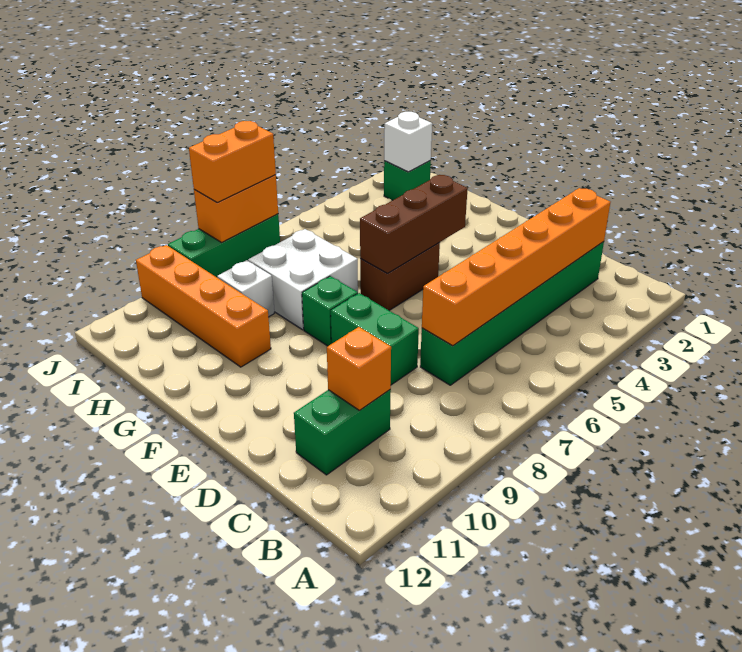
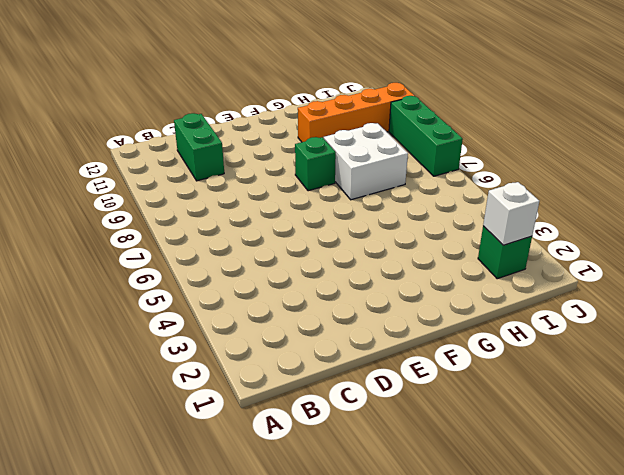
none -> green 1x6 brick [420,242,604,385]
none -> green 1x2 brick [331,293,419,385]
none -> brown 1x2 brick [360,242,440,311]

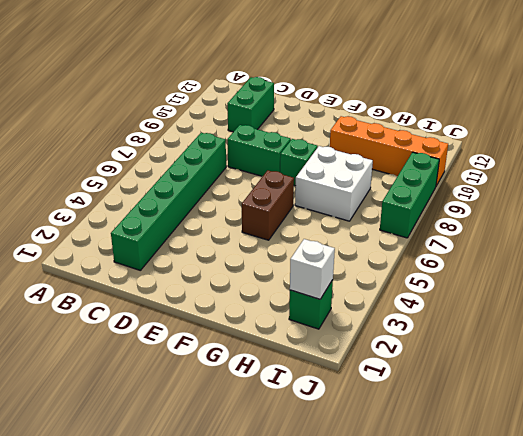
none -> white 1x1 brick [217,260,274,317]
none -> orange 1x6 brick [422,188,610,346]
none -> orange 1x1 brick [327,327,391,411]

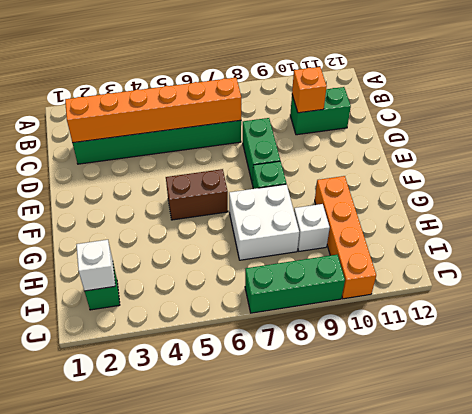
none -> brown 1x3 brick [360,175,468,274]
none -> orange 1x2 brick [194,175,278,242]
none -> orange 1x2 brick [189,121,276,203]

